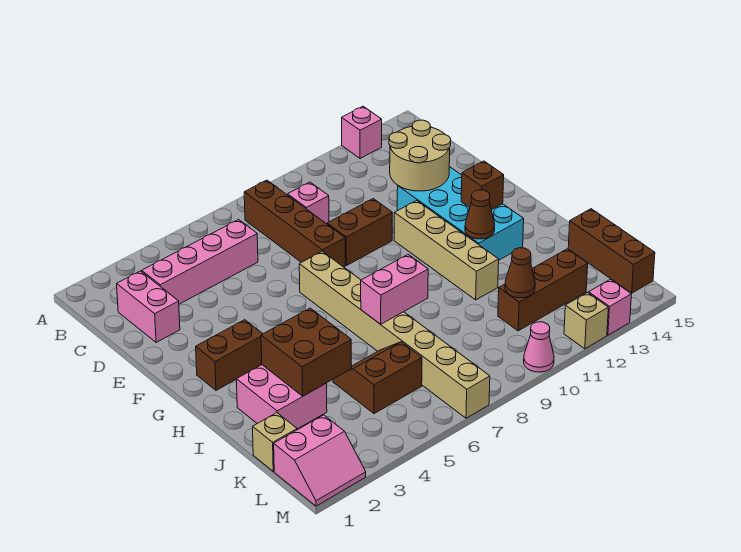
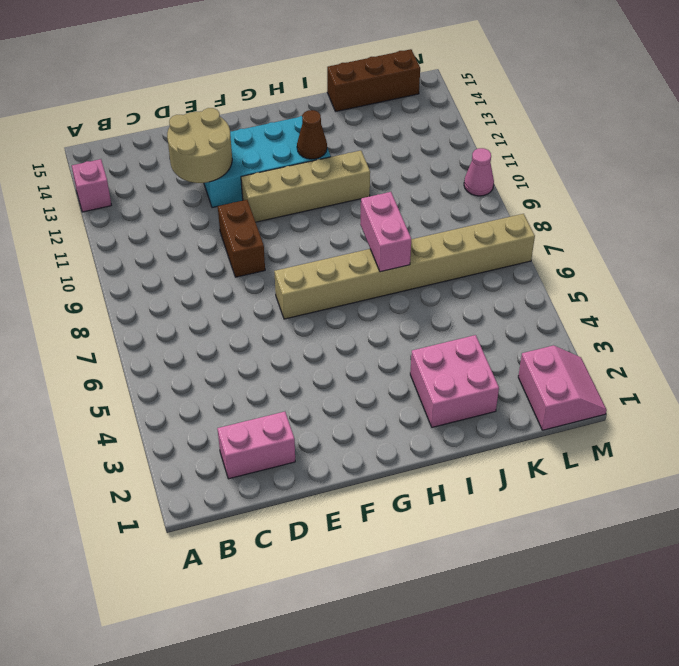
none -> brown 1x4 brick [244,180,345,267]
none -> pink 1x4 brick [142,220,258,304]
none -> pink 1x1 brick [288,182,329,224]

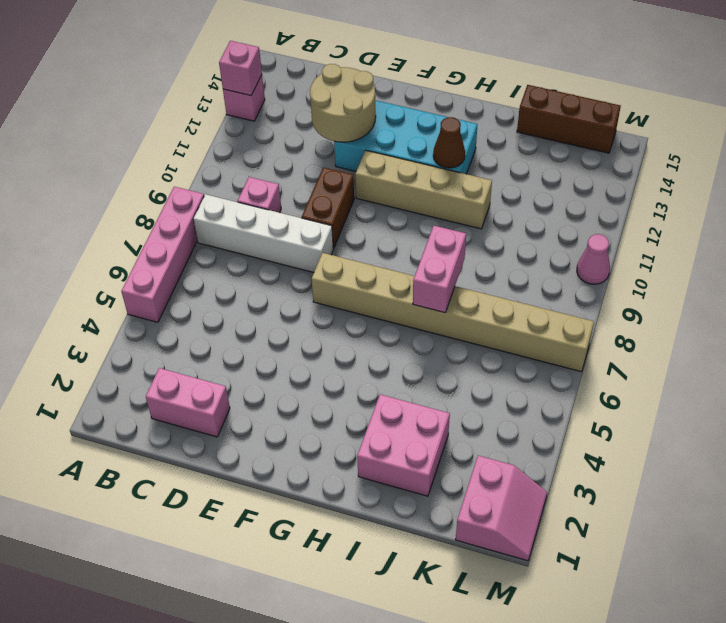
pink 1x4 brick [121,187,204,322] -> pink 1x4 brick moved to [142,220,258,304]
pink 1x1 brick [219,41,262,95] -> pink 1x1 brick moved to [589,279,631,335]
white 1x4 brick [193,194,334,272] -> brown 1x4 brick [244,180,345,267]
none -> brown 1x2 brick [196,320,263,390]
none -> brown 2x2 slope [333,342,422,414]
none -> tan 1x1 brick [253,413,297,471]

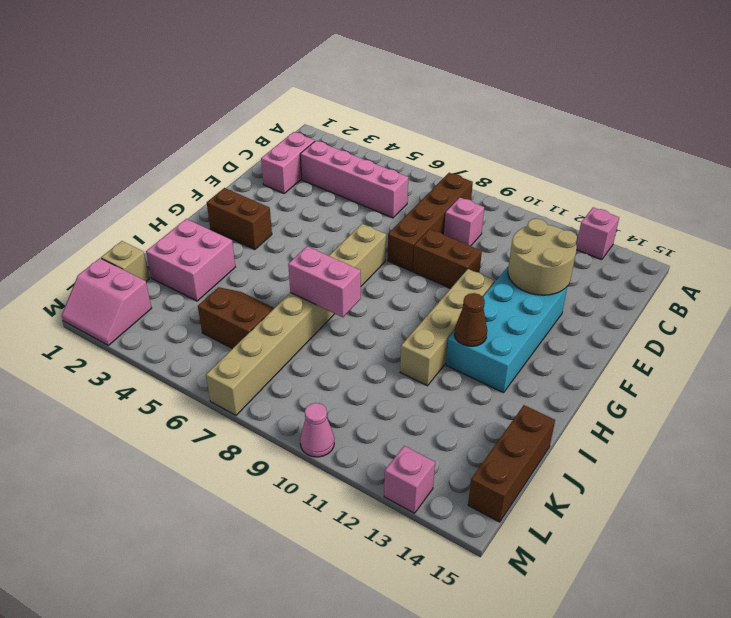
none -> brown 1x3 brick [498,249,588,331]
none -> tan 1x1 brick [564,293,608,349]
none -> brown 1x1 brick [461,161,504,210]

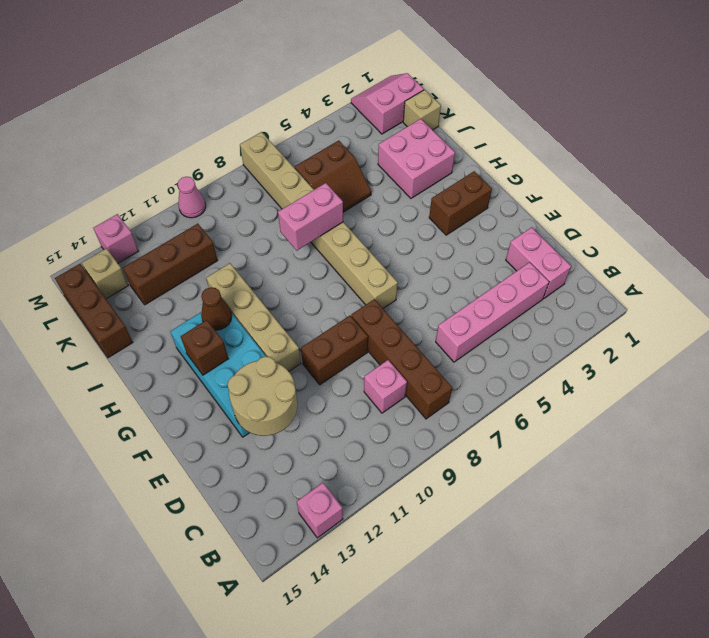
tan 1x1 brick [82,248,128,299] -> tan 1x1 brick moved to [564,293,608,349]
none -> brown 2x2 brick [261,308,352,396]
none -> brown 1x1 cone [505,248,535,298]

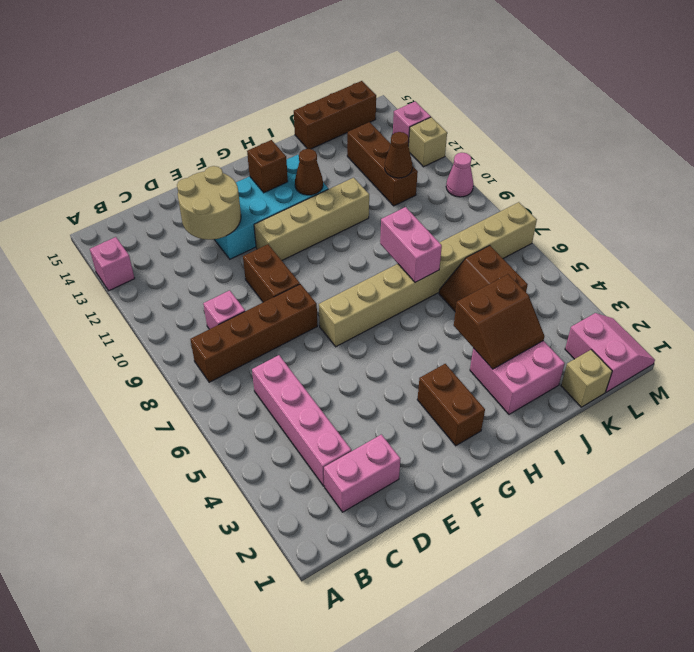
brown 2x2 slope [454,274,545,369] -> brown 2x2 brick [261,308,352,396]

